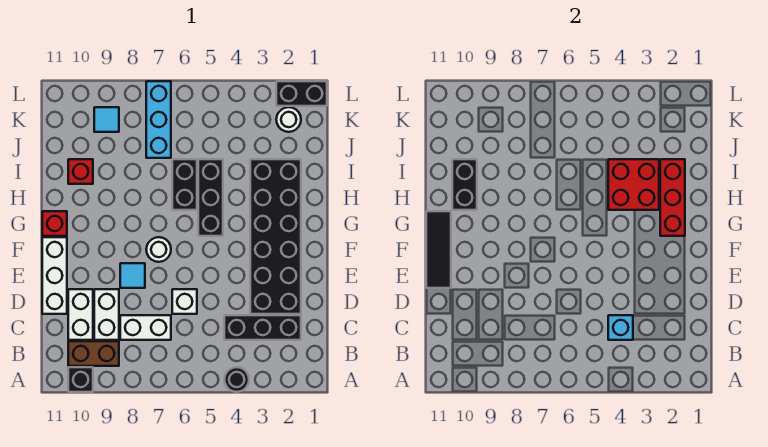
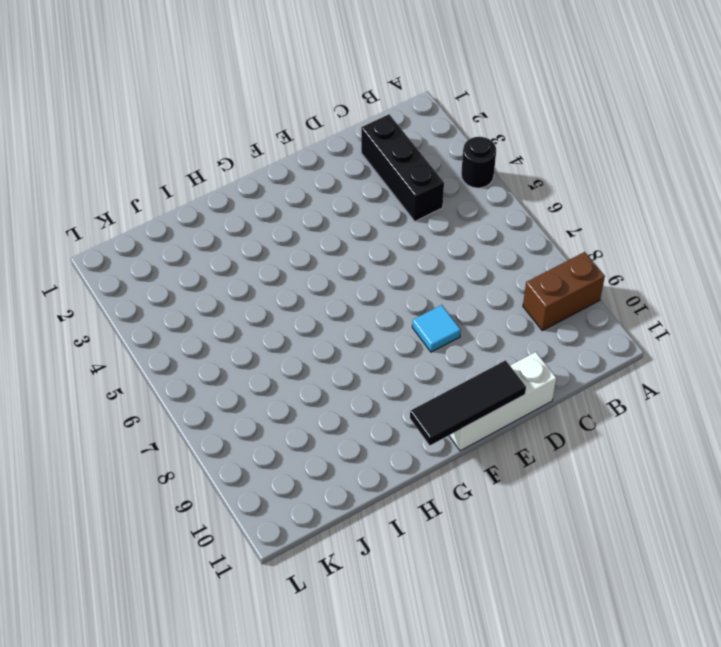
brown 1x2 brick [523,252,605,331] -> brown 1x2 brick turned to [68,341,119,366]
none -> black 1x1 brick [68,367,93,392]
none -> white 1x2 brick [120,315,171,340]
none -> white 1x2 brick [94,289,119,340]

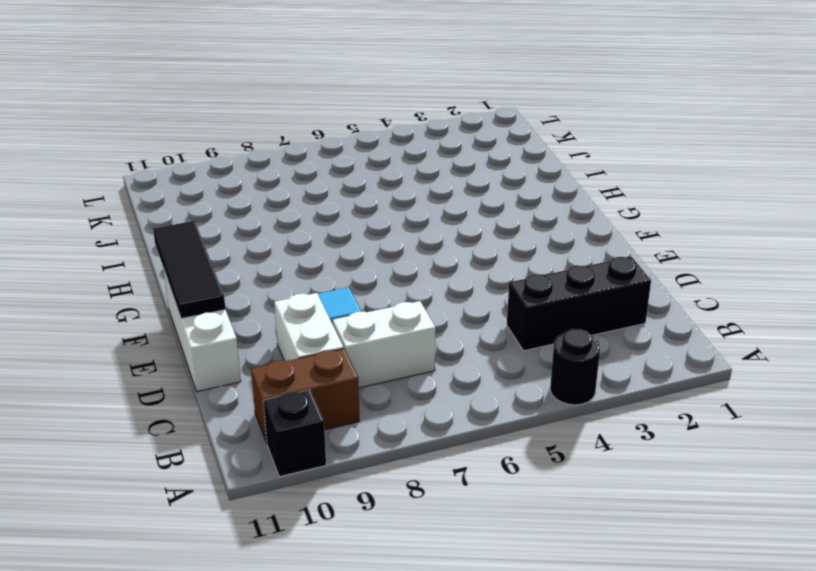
none -> white 1x2 brick [68,289,93,340]
none -> black 2x6 brick [250,159,301,314]
none -> white 1x1 brick [172,289,197,314]

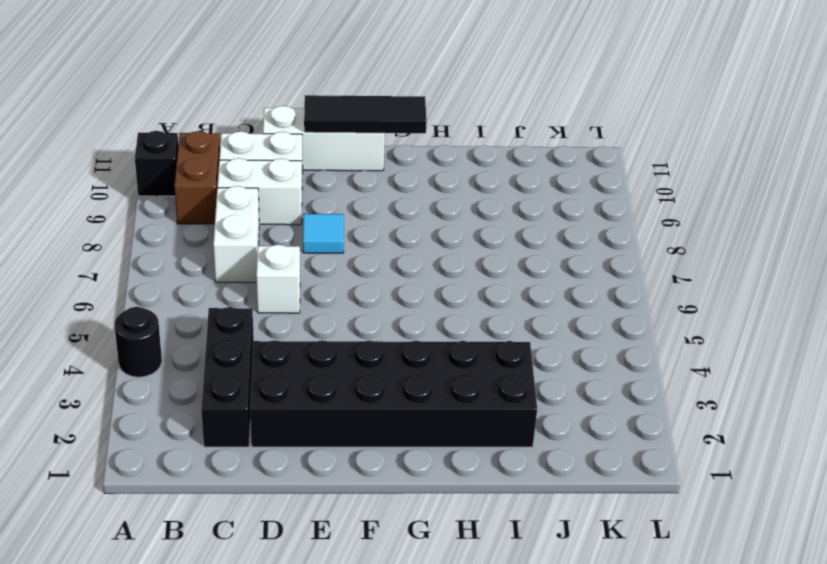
none -> white 1x1 round brick [146,237,171,262]
none -> black 1x3 brick [198,159,223,236]
none -> red 1x1 brick [42,211,67,236]

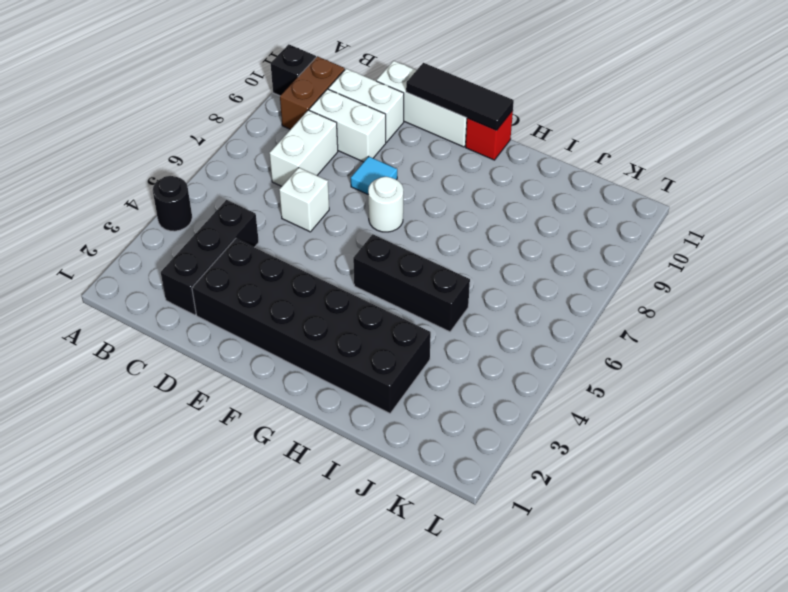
none -> black 1x2 brick [172,159,197,210]
none -> red 1x1 brick [68,159,93,184]
none -> cyan 1x3 brick [146,81,171,158]

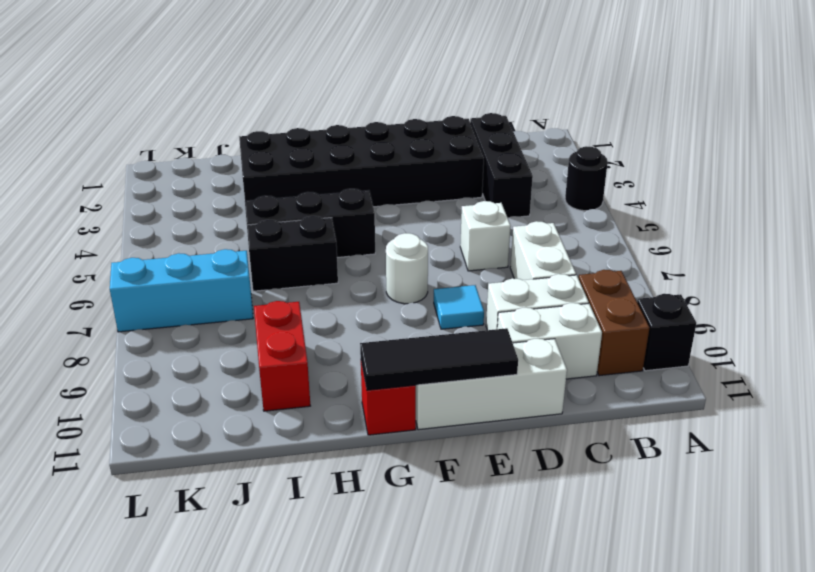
red 1x2 brick [254,301,310,411] -> red 1x1 brick [68,159,93,184]
none -> white 1x1 round brick [276,107,301,132]
none -> cyan 1x1 tile [94,107,119,132]
none -> black 1x2 brick [276,81,327,106]

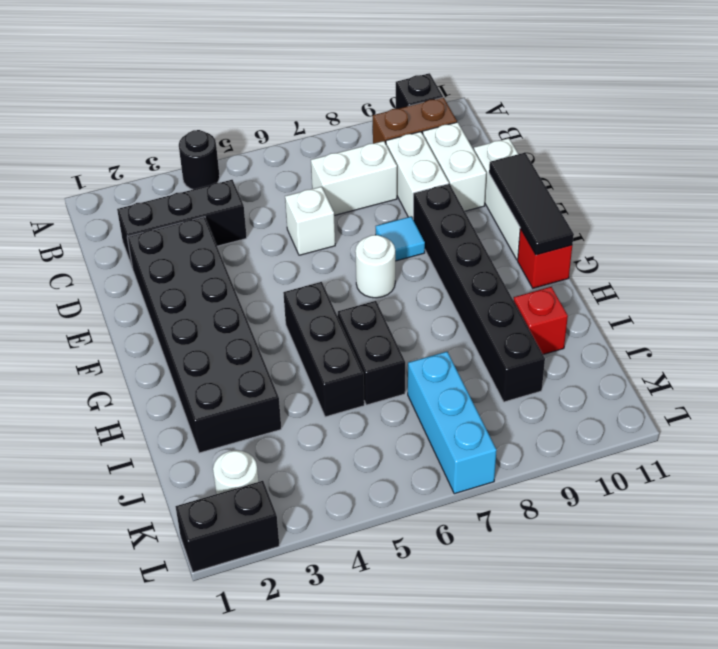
black 1x6 brick [413,184,545,402] -> none
none -> cyan 1x1 tile [94,107,119,132]
none -> cyan 1x1 brick [608,315,633,340]
none -> red 1x3 brick [660,159,685,236]

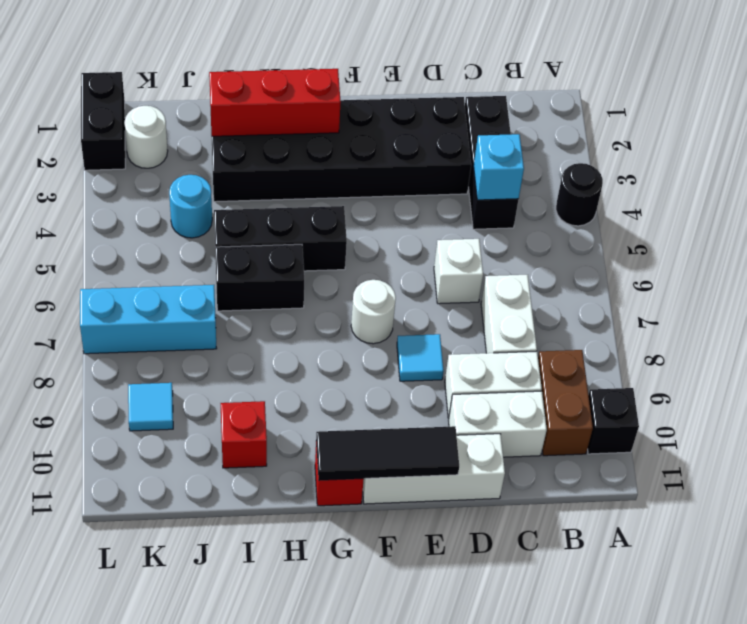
cyan 1x1 round brick [169,175,212,238] -> none
none -> red 2x2 brick [608,159,659,210]
none -> black 1x2 brick [452,159,477,210]

